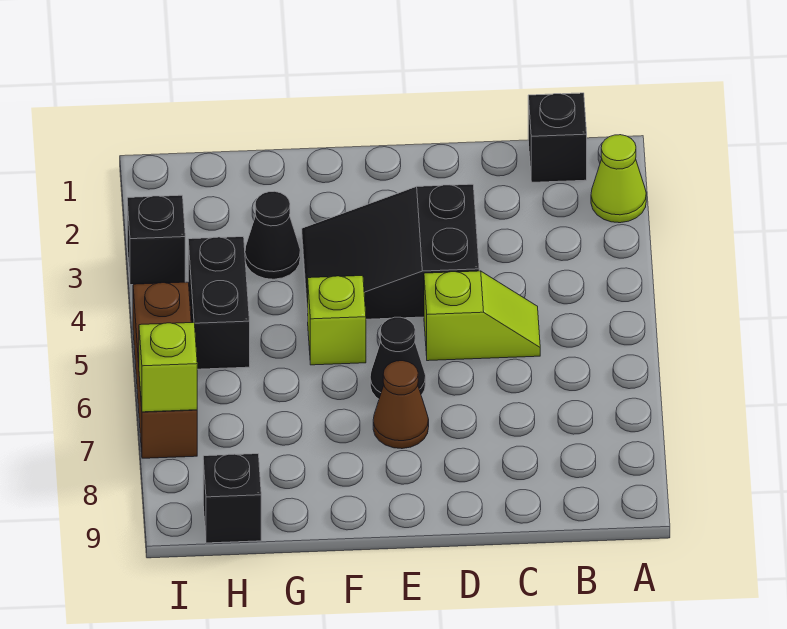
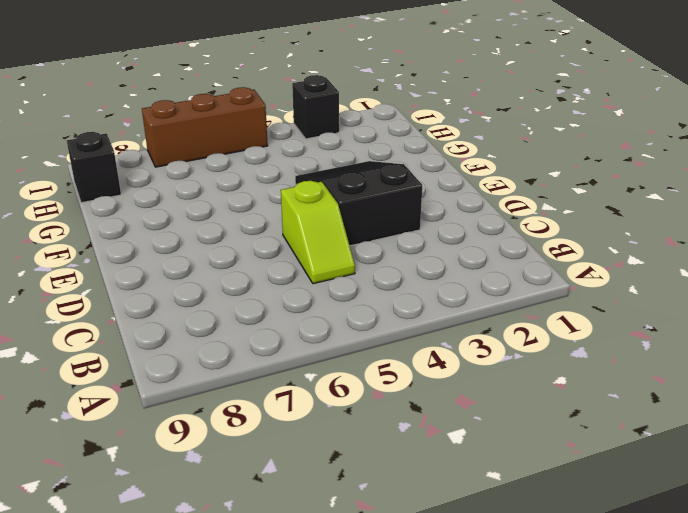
none -> lime 1x1 cone [591,135,646,223]
none -> black 1x1 brick [528,93,587,182]
none -> black 1x1 cone [370,317,426,399]

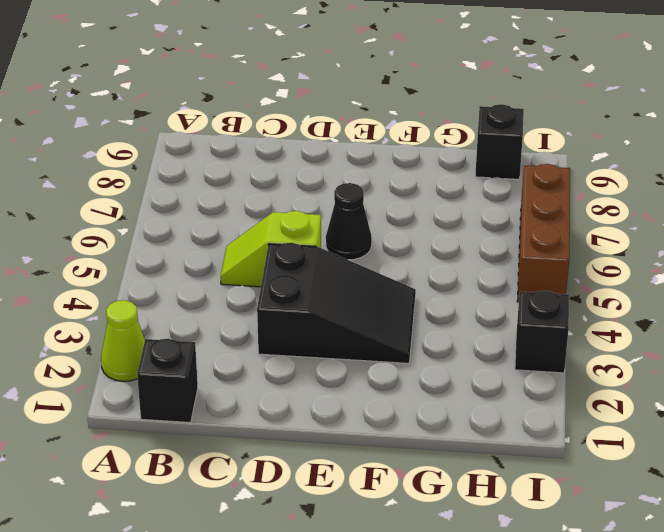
none -> brown 1x1 cone [373,361,429,449]
none -> lime 1x1 brick [308,276,366,365]
none -> black 1x1 cone [245,191,300,279]

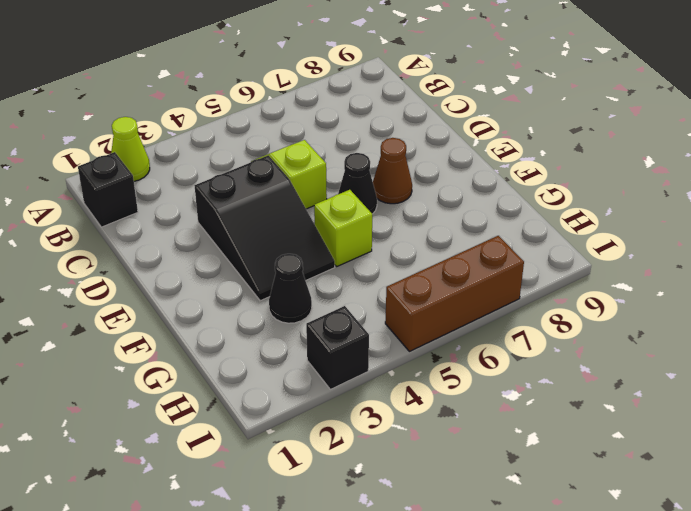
none -> black 1x2 brick [188,237,250,369]
none -> black 1x1 brick [203,454,261,543]
none -> lime 1x1 brick [139,322,197,412]

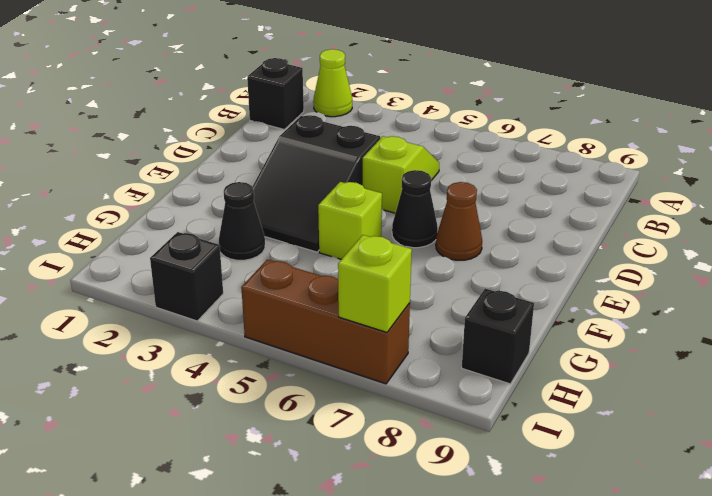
none -> black 1x2 brick [188,237,250,369]

